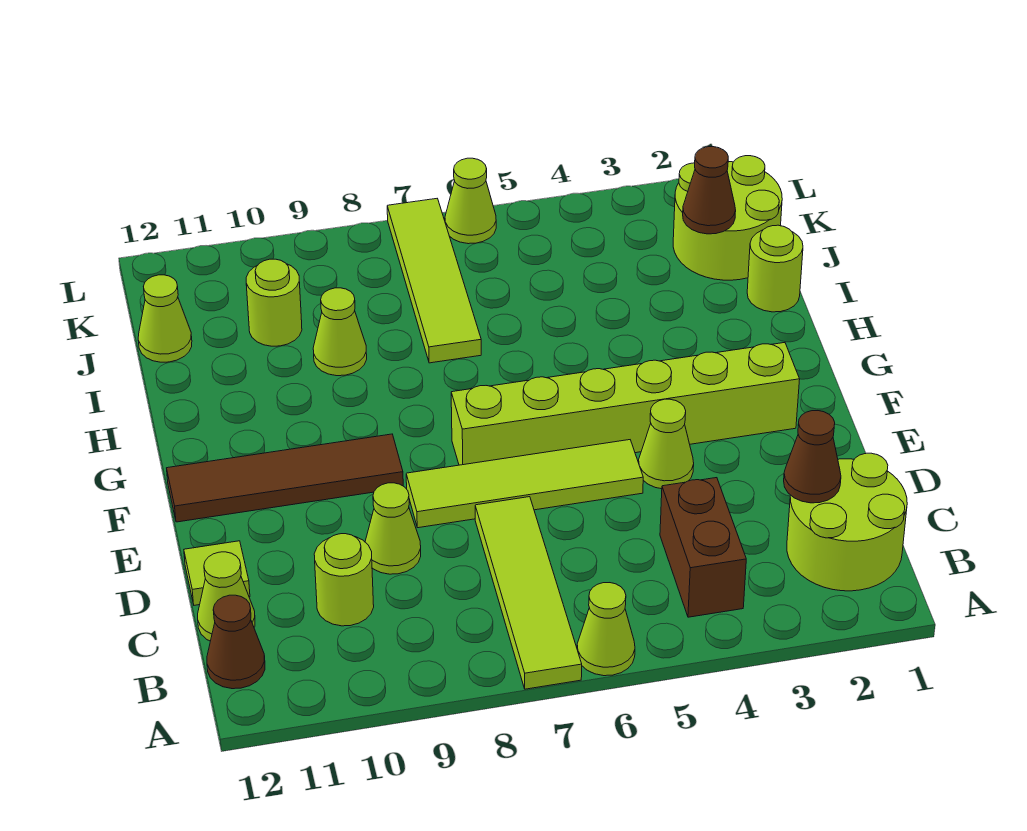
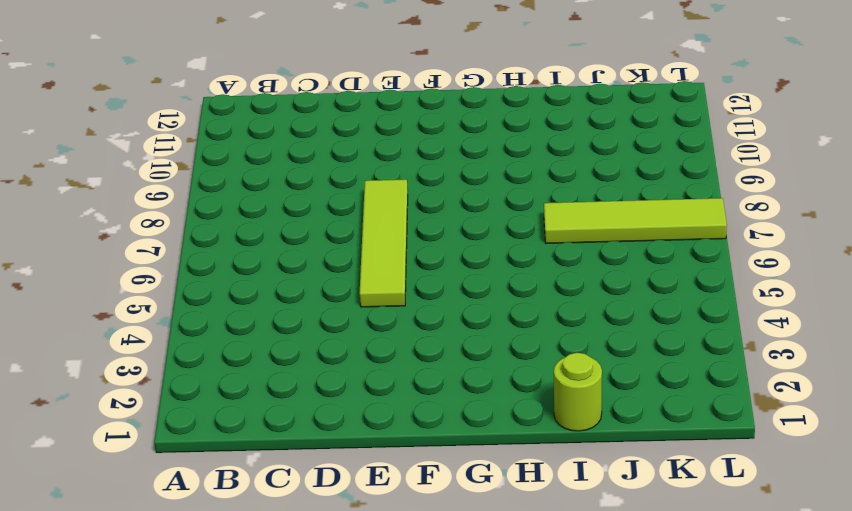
none -> lime 1x1 cone [577,583,635,676]
none -> lime 1x4 tile [475,497,582,689]
none -> lime 2x2 round brick [787,453,907,591]

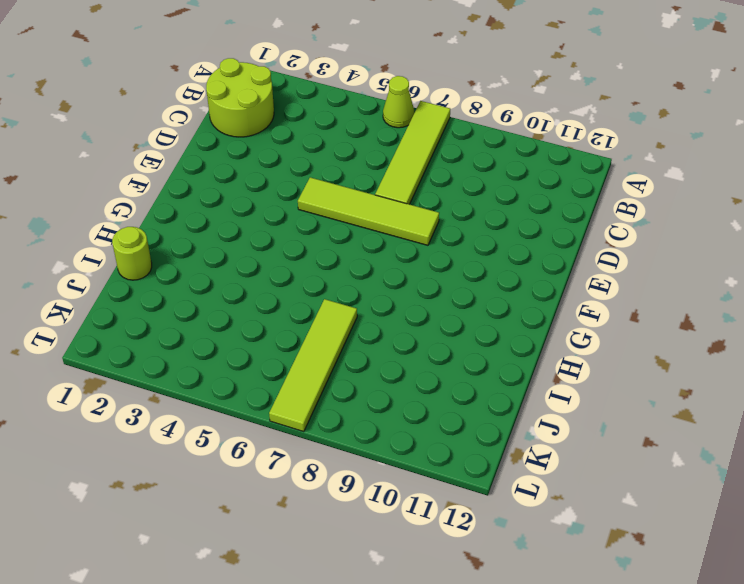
none -> brown 1x2 brick [660,478,746,617]
none -> brown 1x1 cone [207,595,265,689]
none -> lime 1x1 round brick [314,534,374,626]

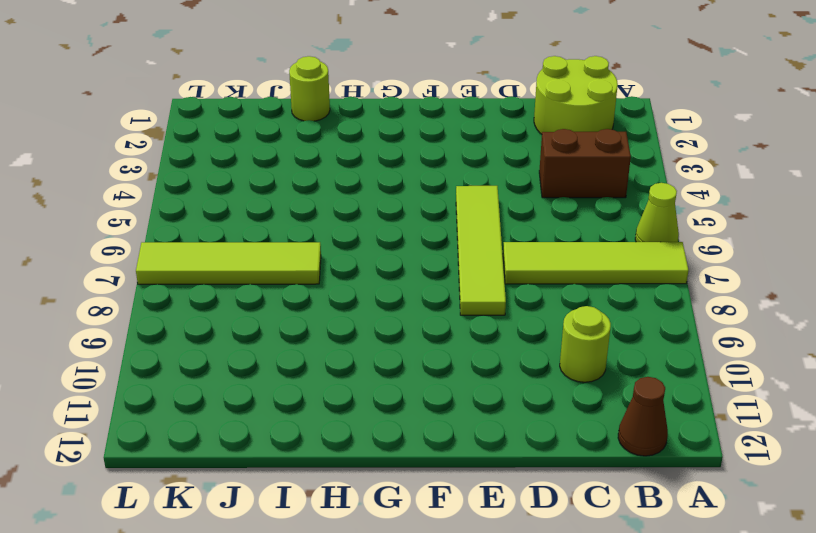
none -> lime 1x1 cone [198,552,255,641]
none -> lime 1x1 cone [365,483,421,574]
none -> lime 1x1 tile [184,541,250,605]

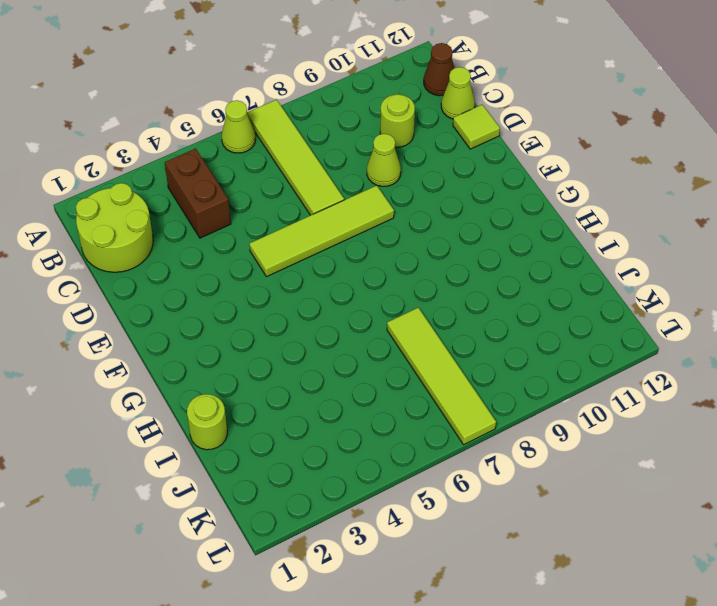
none -> lime 1x1 cone [639,399,694,489]
none -> lime 1x6 brick [451,343,800,465]
none -> brown 1x4 tile [167,434,403,522]

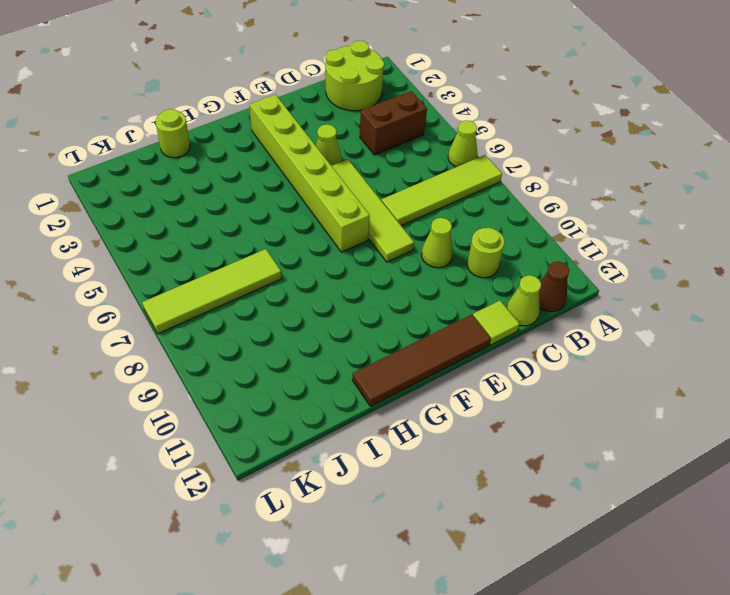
brown 1x4 tile [352,314,491,406] -> brown 1x4 tile turned to [167,434,403,522]
none -> lime 1x1 cone [313,288,367,376]
none -> lime 2x2 round brick [673,156,782,280]
none -> lime 1x1 round brick [246,259,302,346]

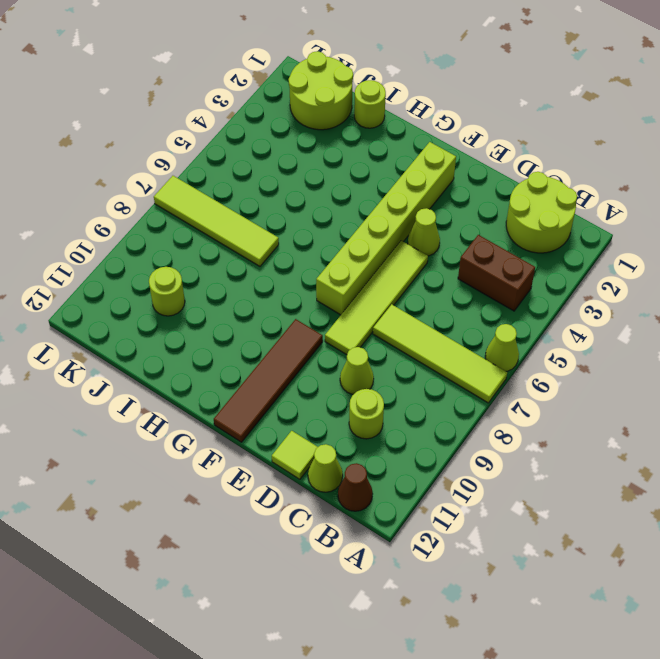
none -> lime 1x1 cone [313,288,367,376]
none -> lime 1x1 cone [138,275,192,362]
none -> lime 1x1 cone [445,158,496,244]

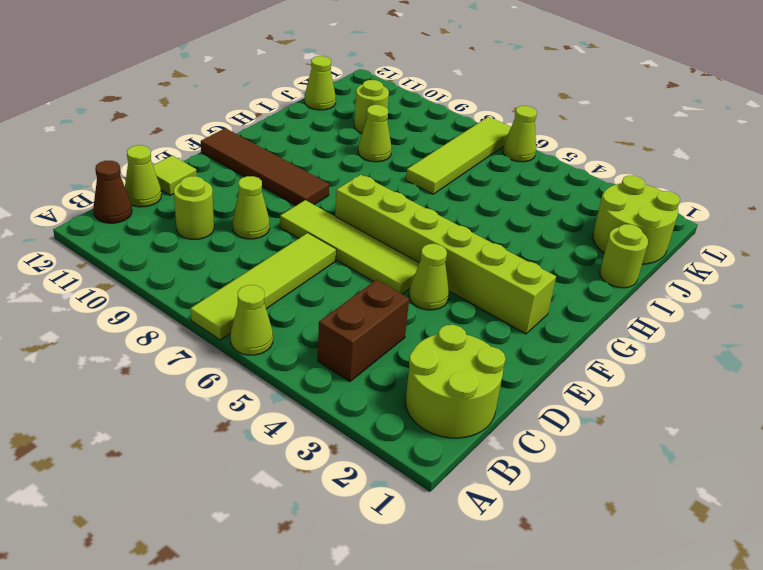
none -> brown 1x1 cone [784,411,841,503]
none -> brown 1x1 cone [683,147,736,234]

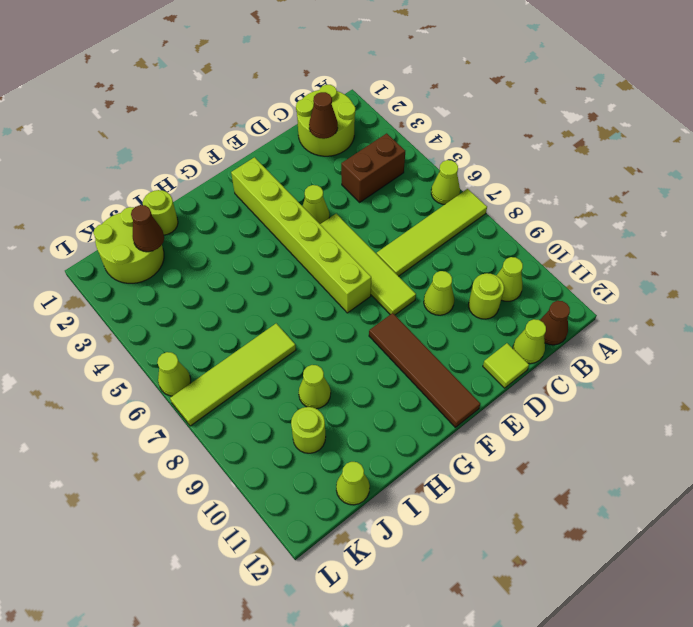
lime 1x1 cone [496,257,523,301] -> none

